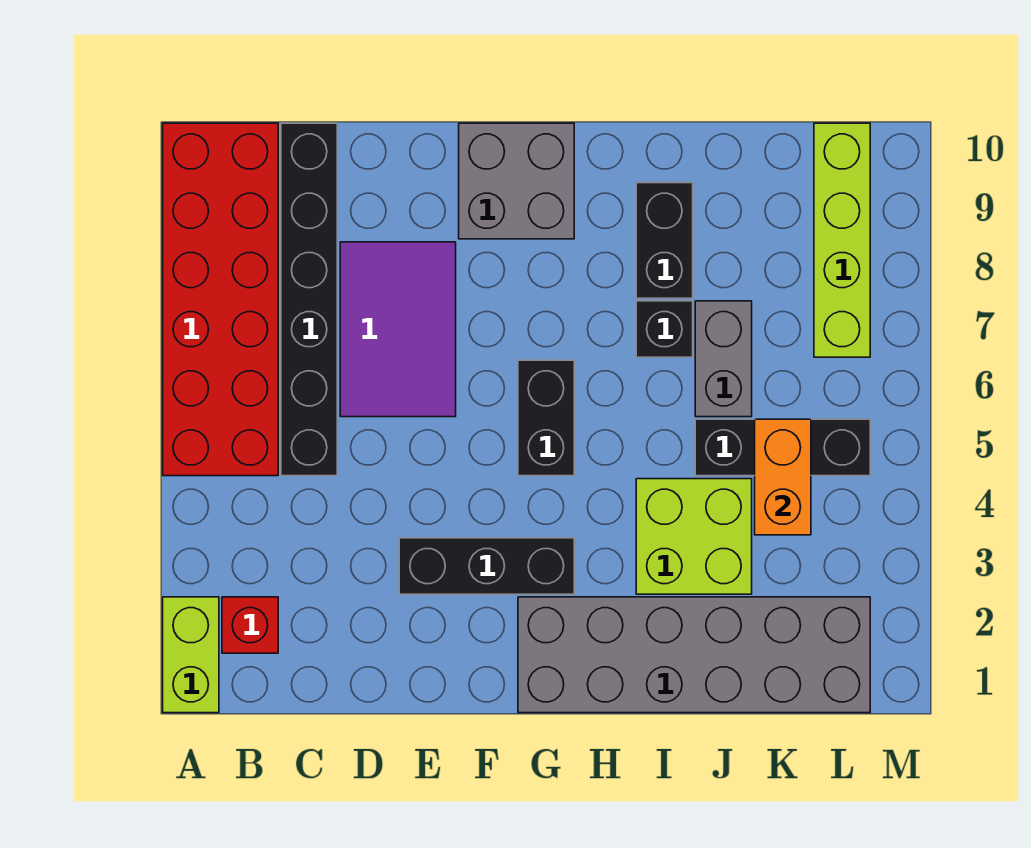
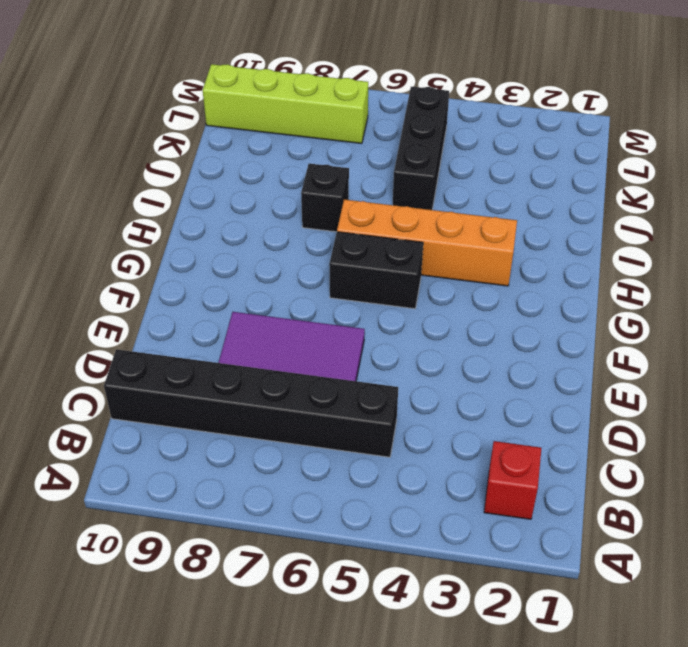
orange 1x4 brick [337,199,517,286] -> none
none -> lime 1x2 brick [163,597,219,713]
none -> red 2x6 brick [163,123,278,476]
none -> black 1x3 brick [399,538,574,594]

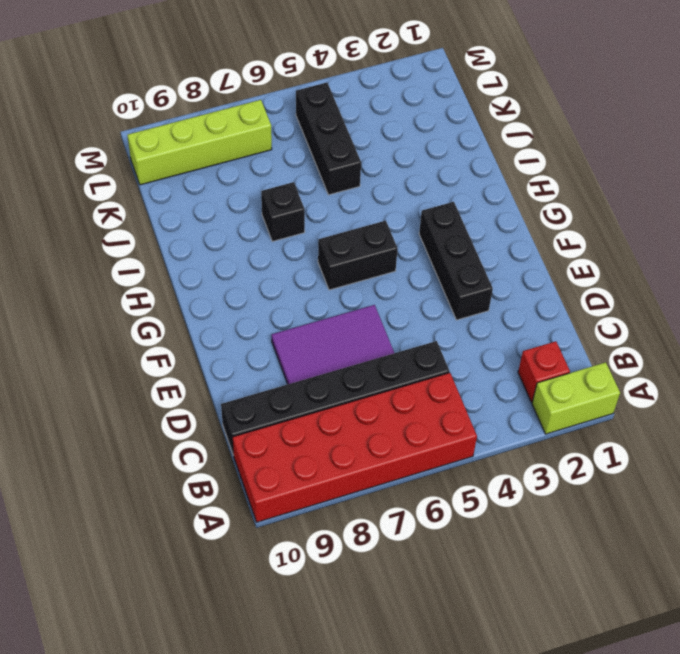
none -> grey 2x2 brick [459,123,574,239]
none -> grey 2x6 brick [518,597,870,713]
none -> lime 2x2 brick [636,479,752,594]

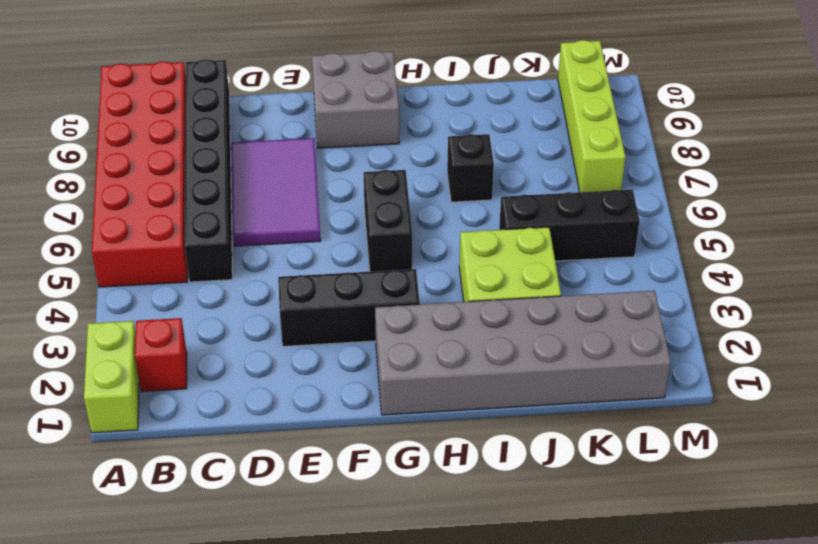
none -> black 1x2 brick [636,183,693,298]
none -> grey 1x2 brick [695,301,752,417]
none -> orange 1x2 brick [755,419,811,535]

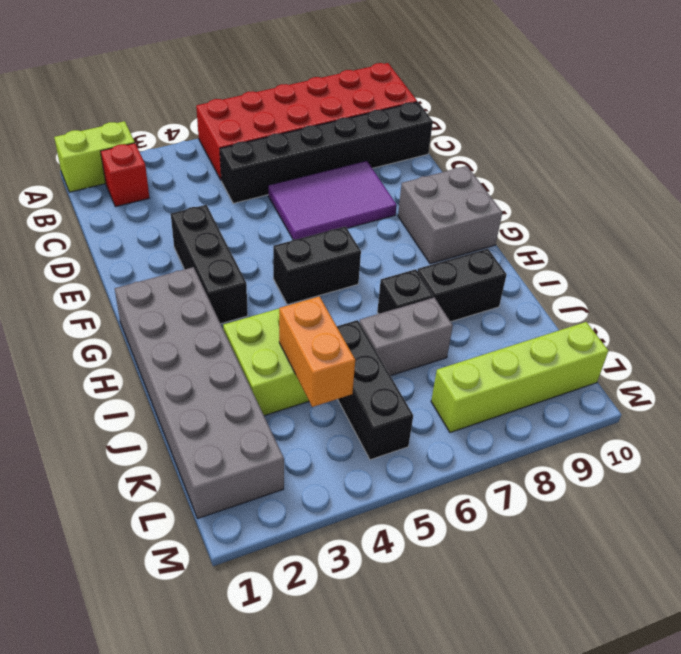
orange 1x2 brick [279,296,355,407] -> orange 1x2 brick turned to [755,419,811,535]

